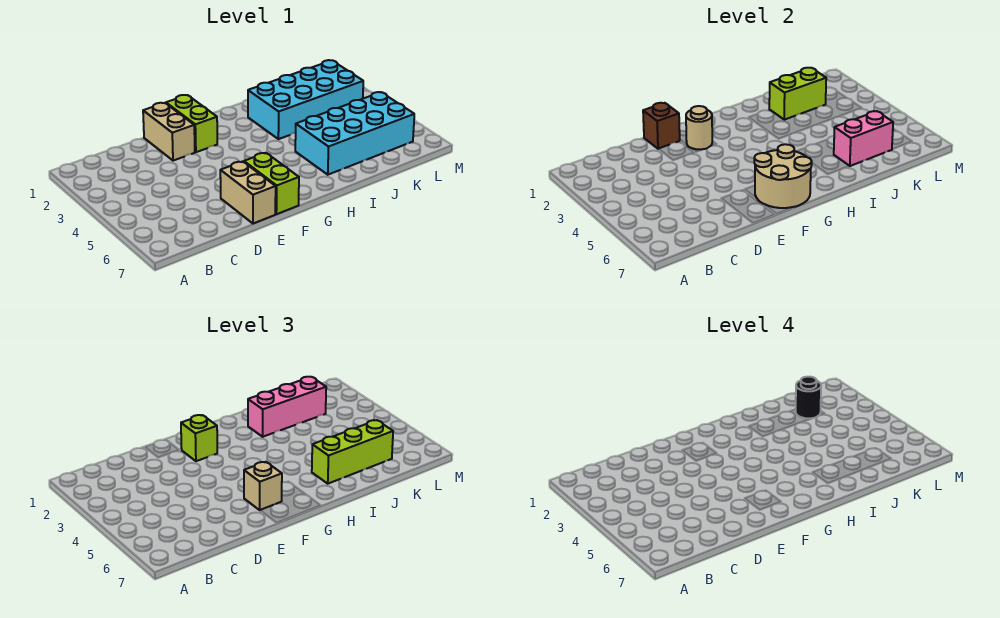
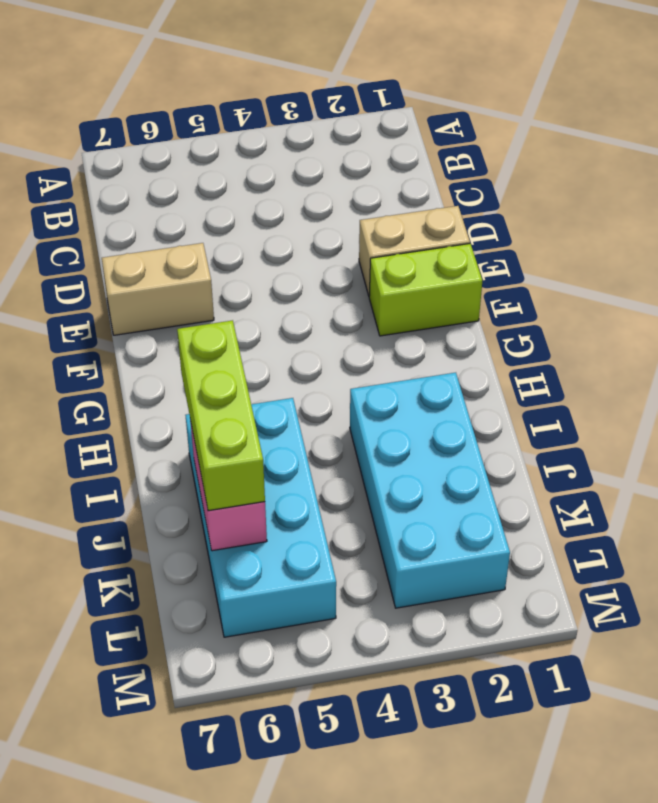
none -> lime 1x2 brick [244,153,299,214]
none -> brown 1x1 brick [643,103,680,149]
none -> tan 1x1 round brick [686,106,712,149]

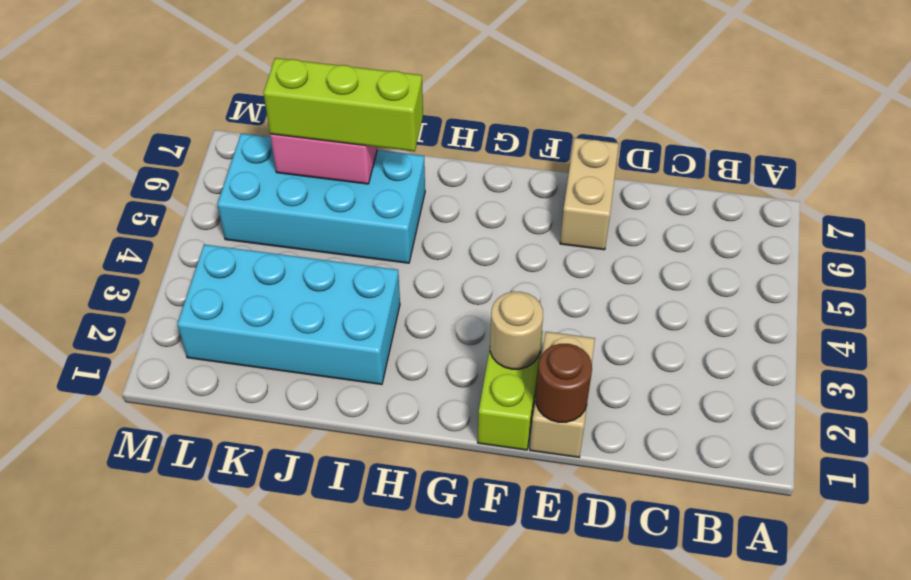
brown 1x1 round brick [536,344,592,422] -> brown 1x1 brick [643,103,680,149]
none -> lime 1x2 brick [244,153,299,214]
none -> tan 2x2 round brick [754,144,812,208]
none -> lime 1x2 brick [769,68,826,120]

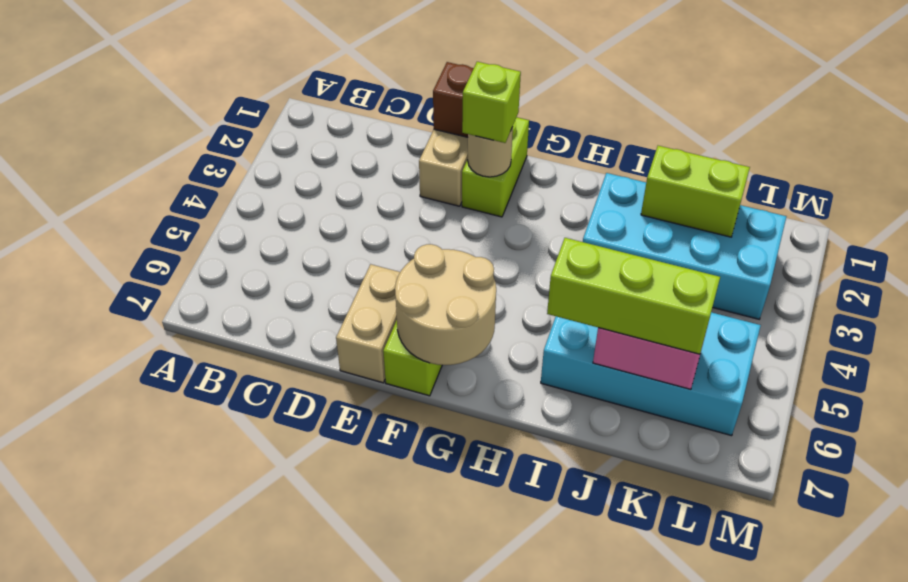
none -> tan 1x1 brick [244,462,282,510]
none -> pink 1x3 brick [248,377,326,437]
none -> black 1x1 round brick [796,377,821,419]

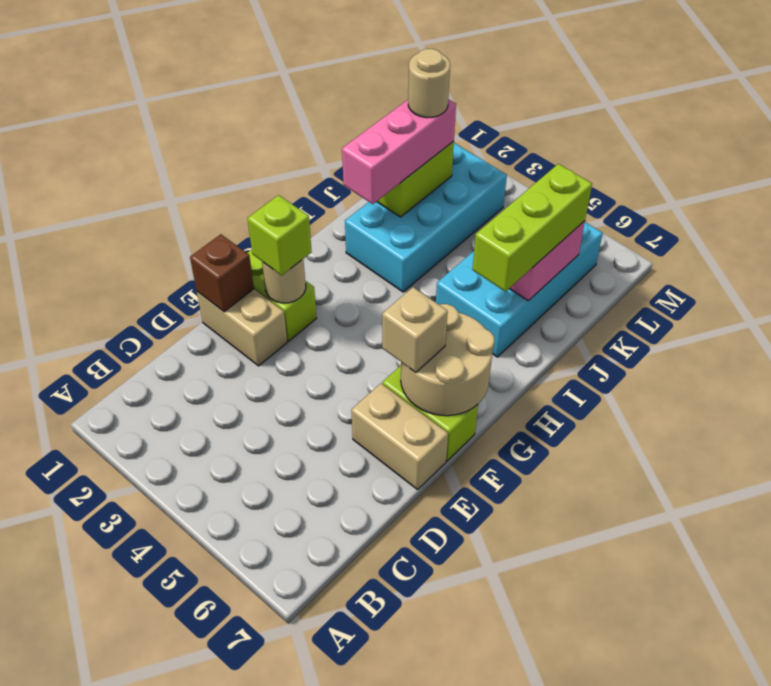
tan 1x1 round brick [408,49,450,118] -> black 1x1 round brick [796,377,821,419]

